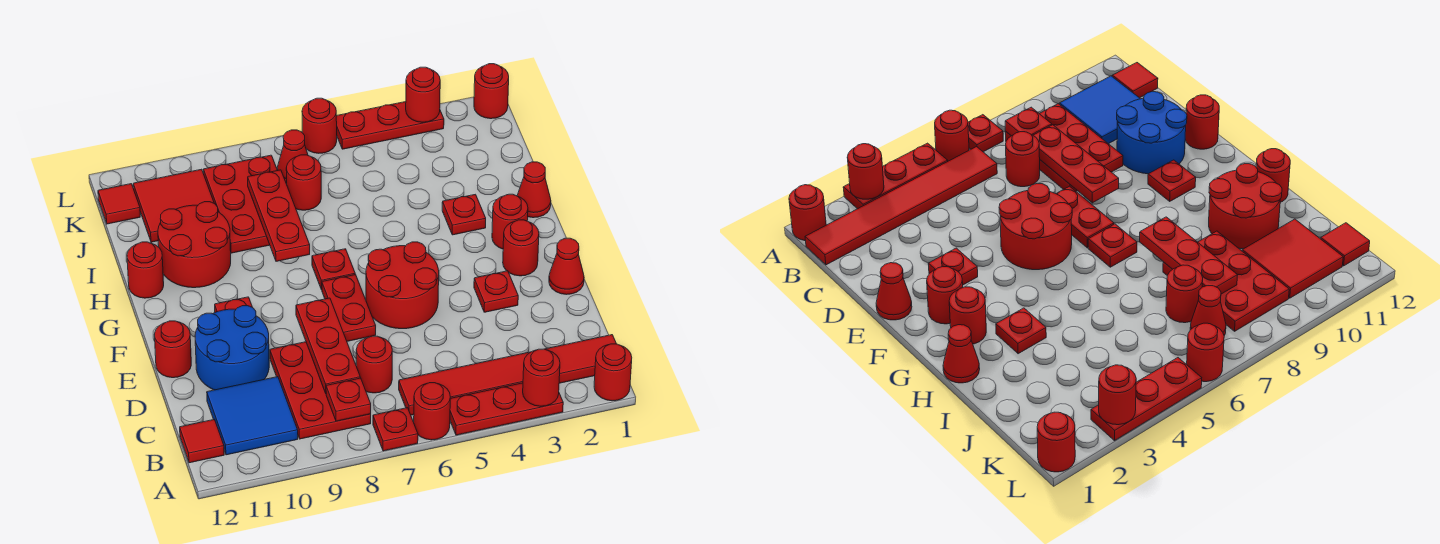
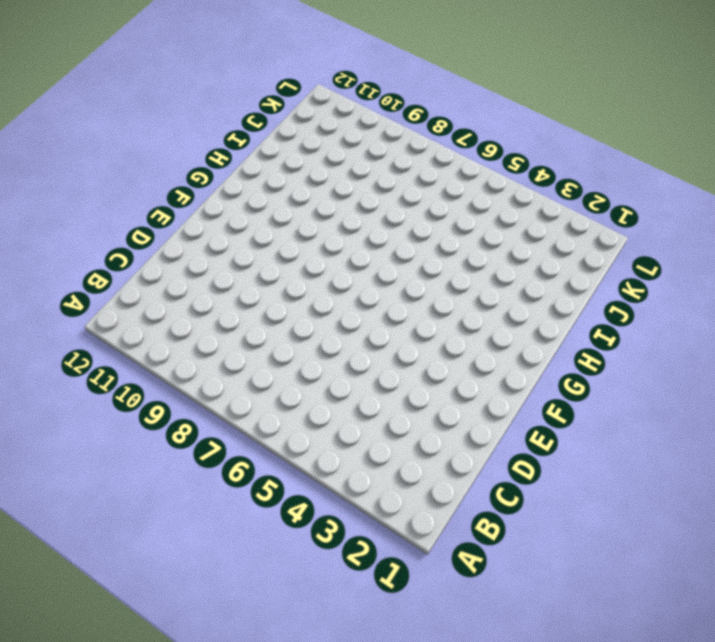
none -> red 1x1 round brick [594,344,632,401]
none -> red 1x3 plate [450,383,563,435]
none -> red 1x1 round brick [414,383,450,440]
none -> red 1x1 plate [373,408,418,451]

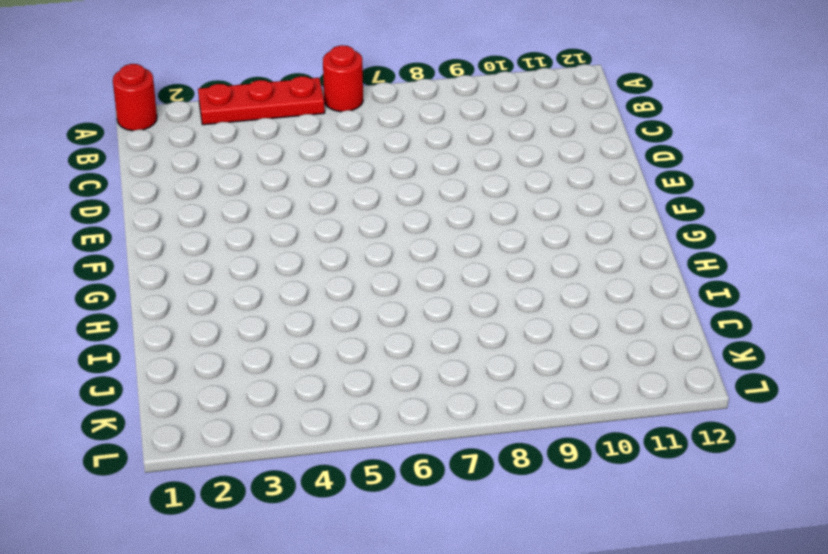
none -> red 1x1 plate [373,408,418,451]
none -> red 1x6 tile [399,335,616,415]
none -> red 2x3 plate [270,342,371,439]
none -> blue 2x2 tile [207,377,298,455]

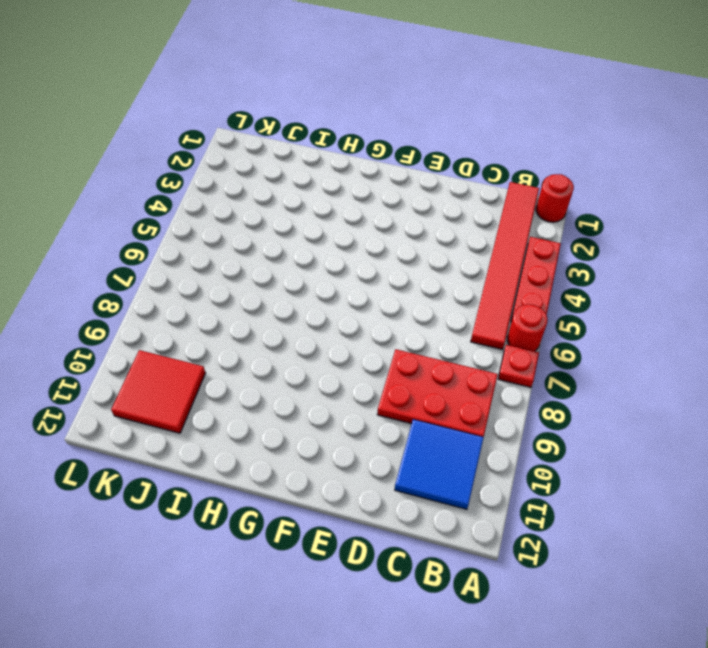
none -> red 1x1 tile [180,420,224,463]
none -> red 1x1 round brick [356,336,392,393]
none -> blue 2x2 round brick [195,306,269,390]
none -> red 1x1 cone [549,238,584,295]

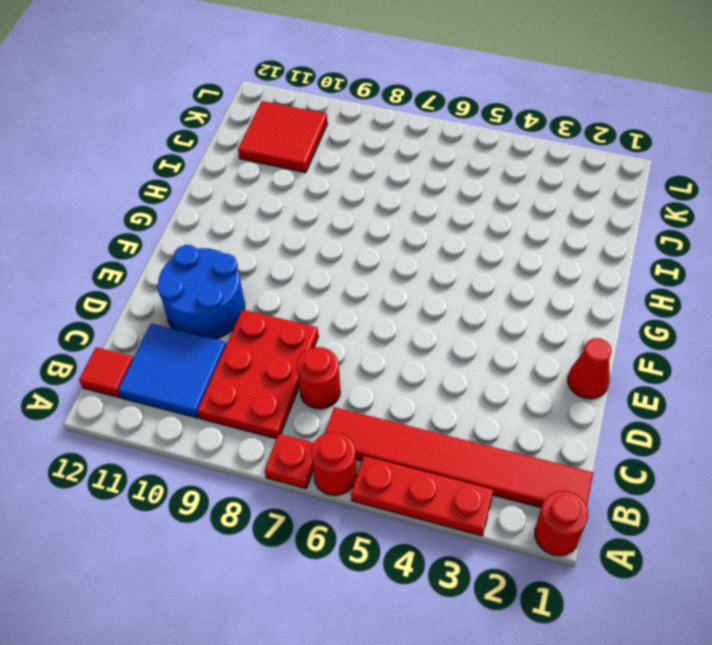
none -> red 1x1 plate [474,271,518,312]
none -> red 2x2 round brick [366,242,439,329]
none -> red 1x2 plate [322,275,376,341]
none -> red 1x1 round brick [154,321,191,378]

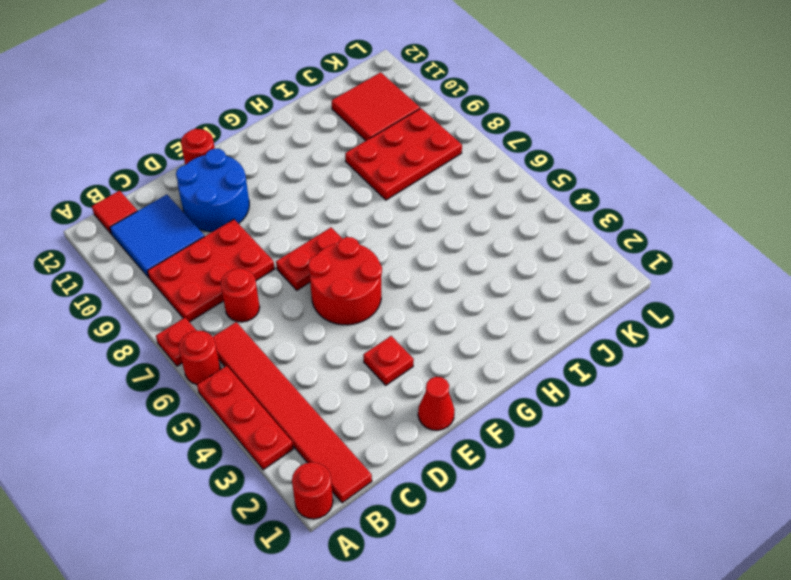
none -> red 1x1 round brick [503,220,539,276]
none -> red 1x1 plate [215,297,252,312]
none -> red 1x1 round brick [492,194,528,249]
none -> red 1x1 plate [312,249,355,290]

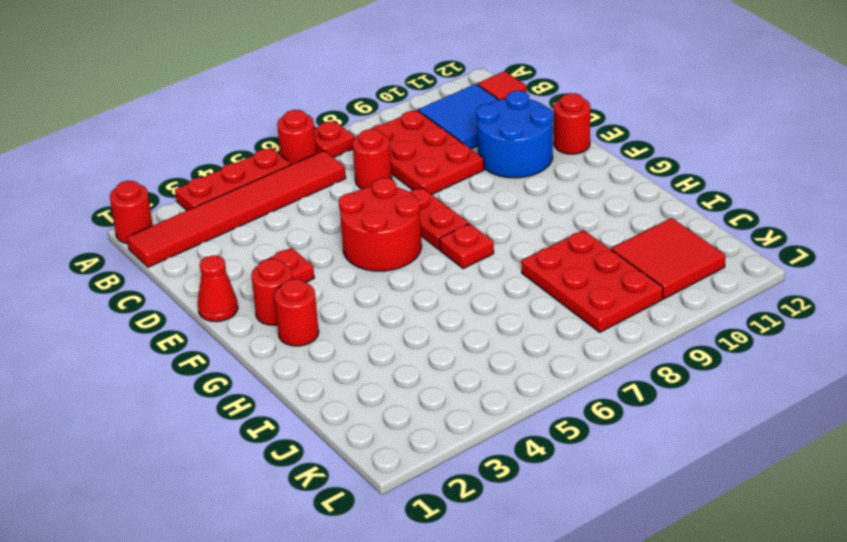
none -> red 1x1 plate [215,297,252,312]
none -> red 1x1 cone [517,162,551,218]
none -> red 1x1 plate [442,194,486,235]
none -> red 2x2 round brick [158,202,231,288]

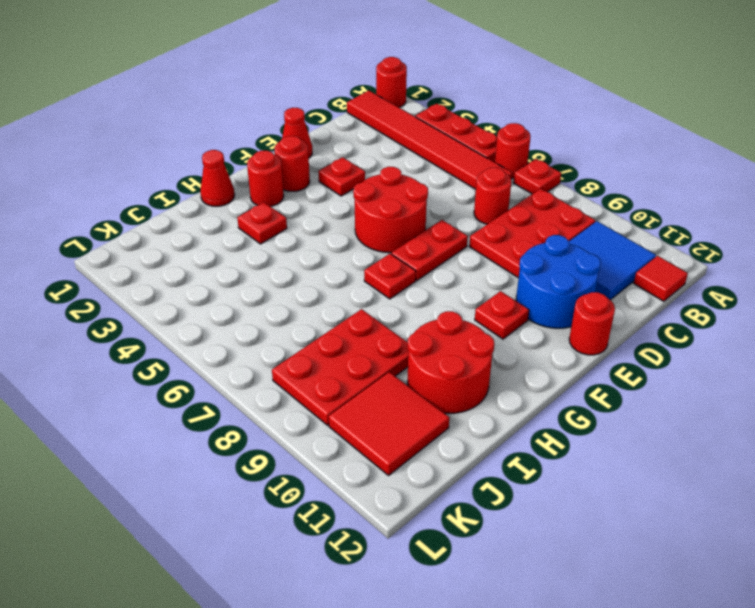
none -> red 1x1 round brick [127,242,164,298]
none -> red 1x1 round brick [286,155,321,210]
none -> red 1x1 cone [277,130,308,184]
none -> red 1x1 tile [98,184,140,224]

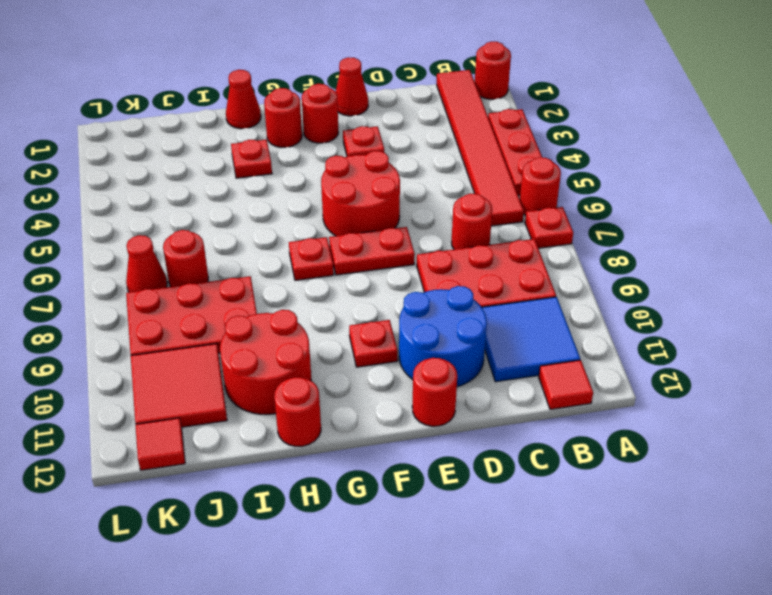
none -> red 1x1 round brick [474,64,509,119]
none -> red 1x3 plate [336,102,444,149]
none -> red 1x1 round brick [302,98,337,153]
none -> red 1x1 round brick [523,349,560,406]

